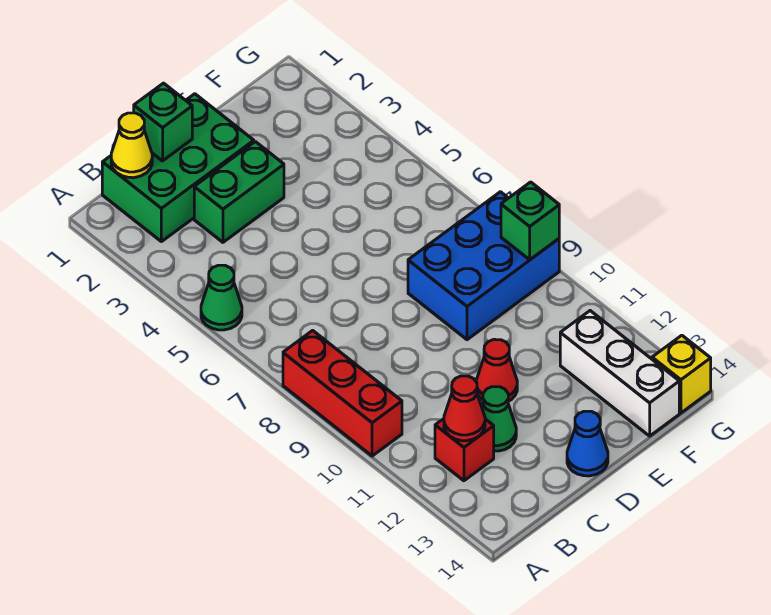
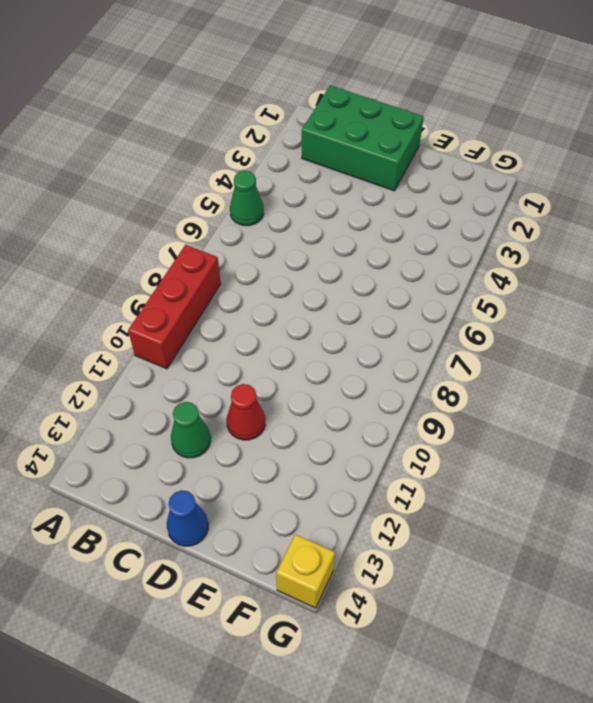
none -> red 1x1 brick [435,419,494,481]
none -> green 1x2 brick [194,142,284,242]
none -> blue 2x3 brick [408,192,559,340]

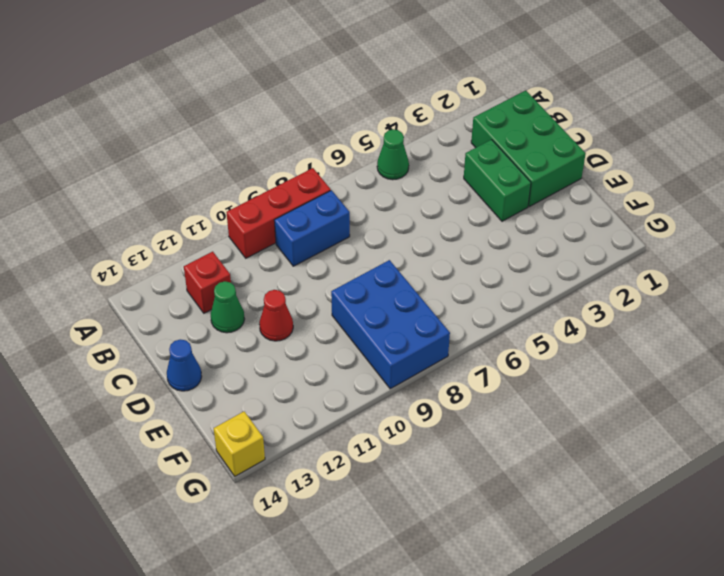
blue 1x2 brick [274,190,350,266] -> none
none -> white 1x3 brick [560,311,679,436]
none -> yellow 1x1 cone [111,113,152,178]
none -> red 1x1 cone [444,376,485,441]

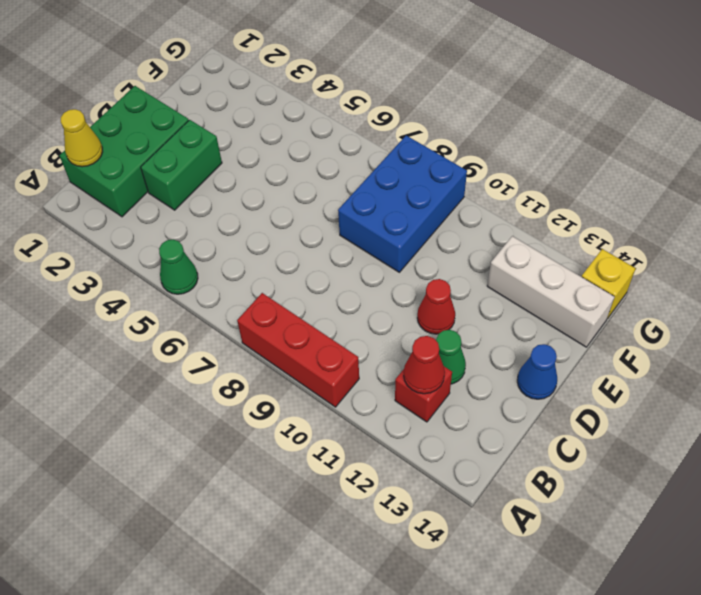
none -> green 1x1 brick [134,83,192,161]
none -> green 1x1 brick [501,182,559,260]

